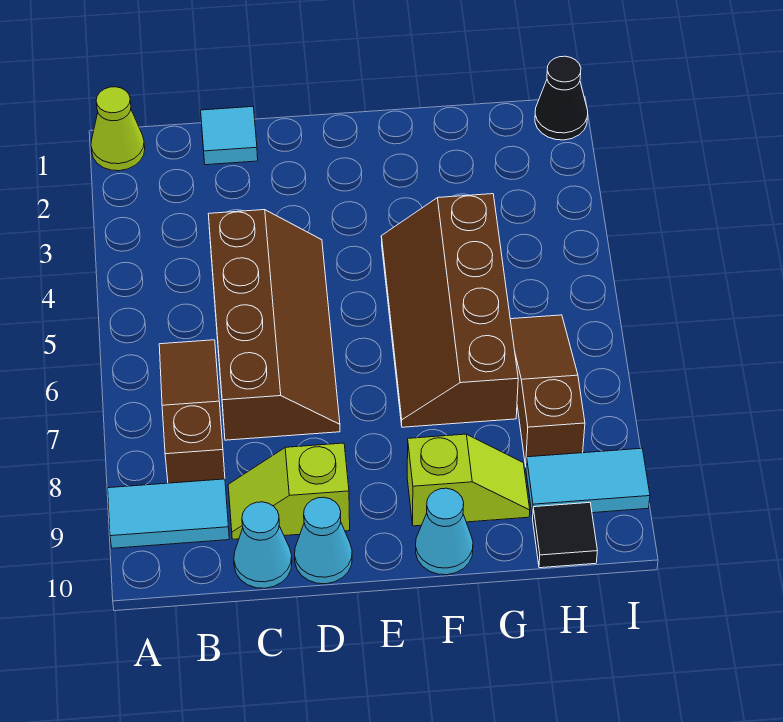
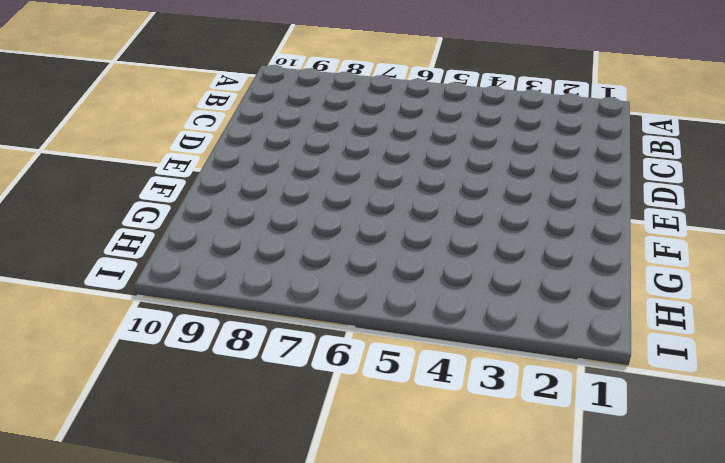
none -> lime 1x1 cone [91,87,145,171]
none -> cyan 1x2 tile [108,479,229,548]
none -> brown 1x3 slope [159,340,225,483]

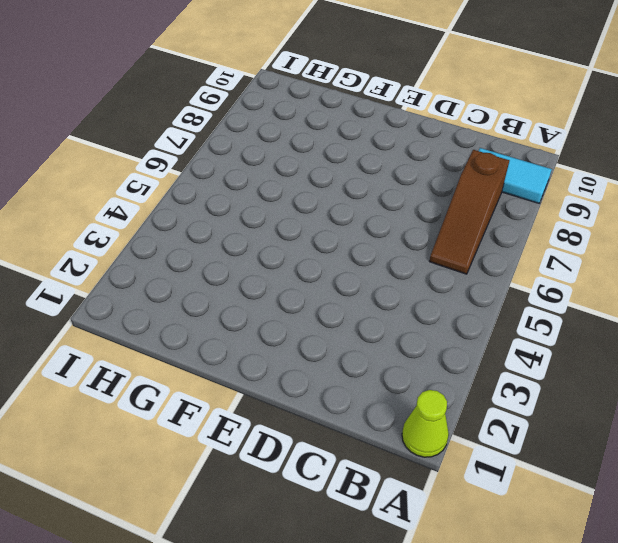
none -> cyan 1x1 tile [201,107,258,165]
none -> brown 2x4 slope [208,210,340,440]
none -> lime 1x2 slope [228,443,350,539]

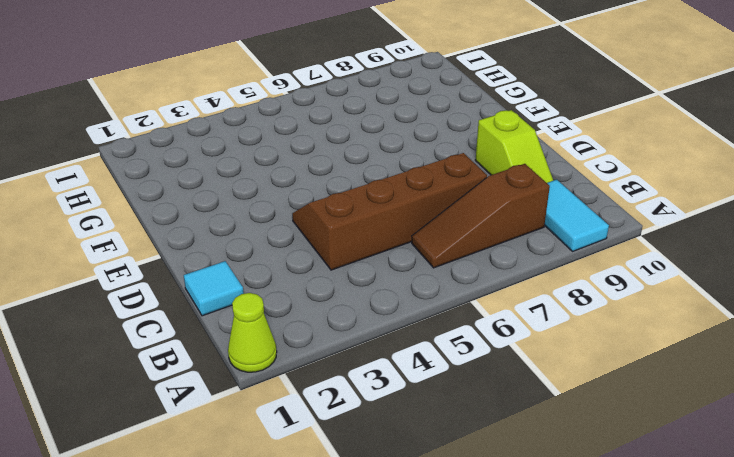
none -> cyan 1x1 cone [234,502,292,588]
none -> cyan 1x1 cone [295,497,352,584]
none -> brown 2x4 slope [381,194,518,427]

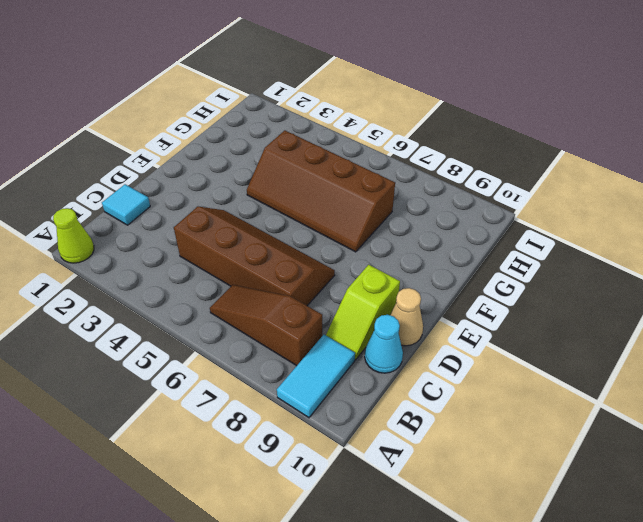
tan 1x1 cone [390,288,423,346] -> cyan 1x1 cone [295,497,352,584]
none -> lime 1x2 slope [407,434,530,526]
none -> cyan 1x1 cone [415,488,473,575]
none -> brown 1x3 slope [510,315,585,466]

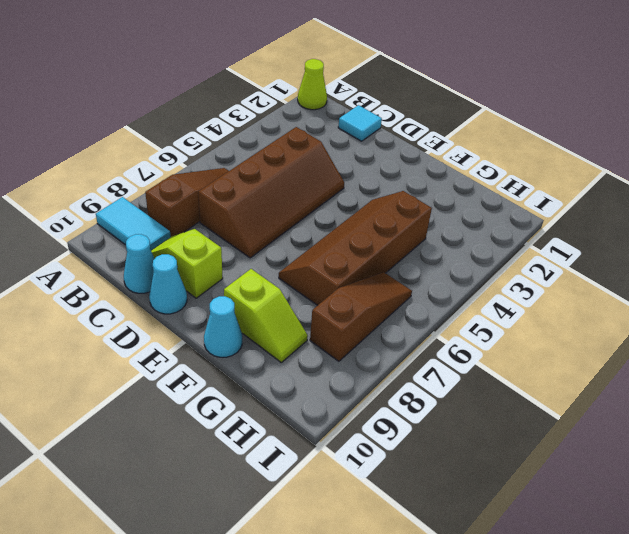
none -> cyan 1x2 tile [526,448,650,517]
none -> black 1x1 tile [533,503,597,568]
none -> black 1x1 cone [535,56,588,140]

